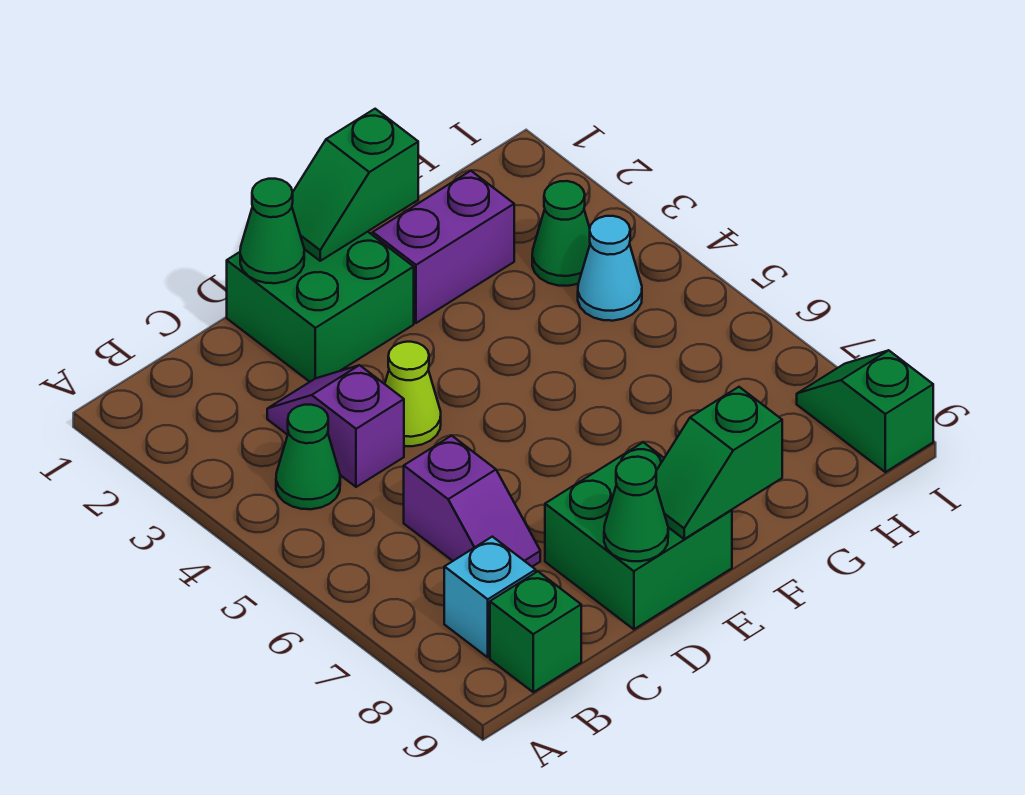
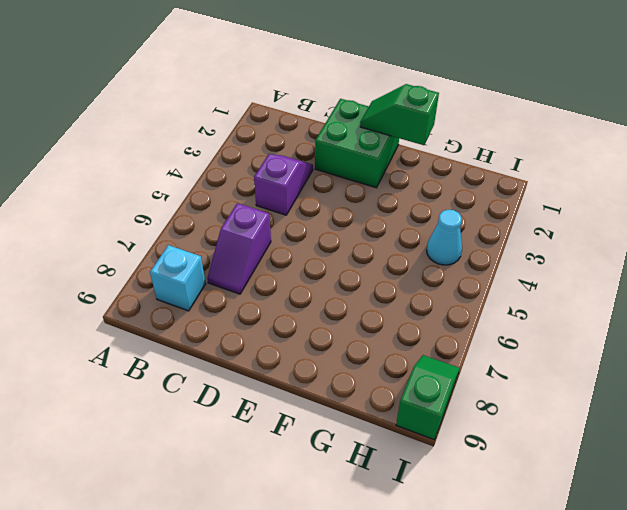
none -> green 1x1 cone [276,405,340,509]
none -> green 1x1 brick [490,571,581,692]
none -> lime 1x1 cone [385,342,441,446]

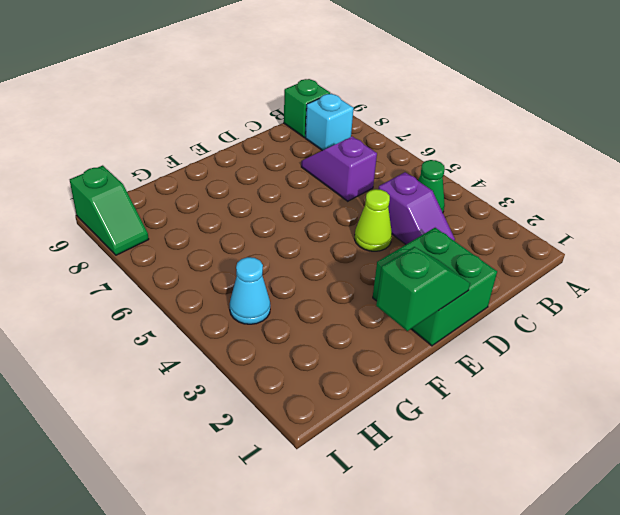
none -> green 2x2 brick [545,442,732,629]
none -> purple 1x2 brick [373,171,514,323]
none -> green 1x1 cone [532,181,590,286]

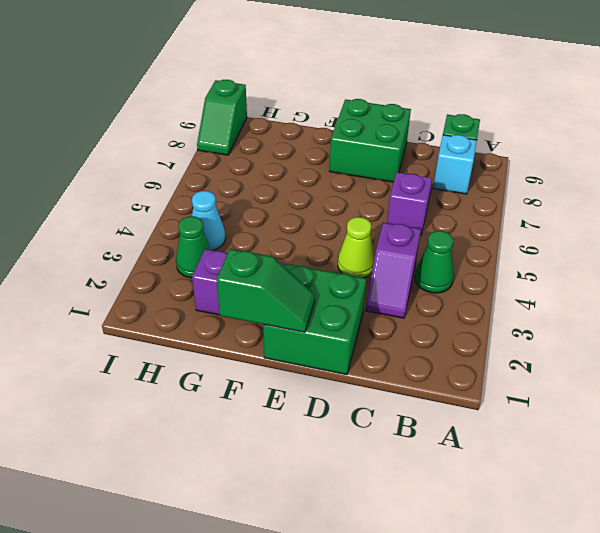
none -> green 1x1 cone [240,179,304,283]
none -> green 1x1 cone [604,457,668,561]
none -> green 1x2 slope [656,387,782,539]

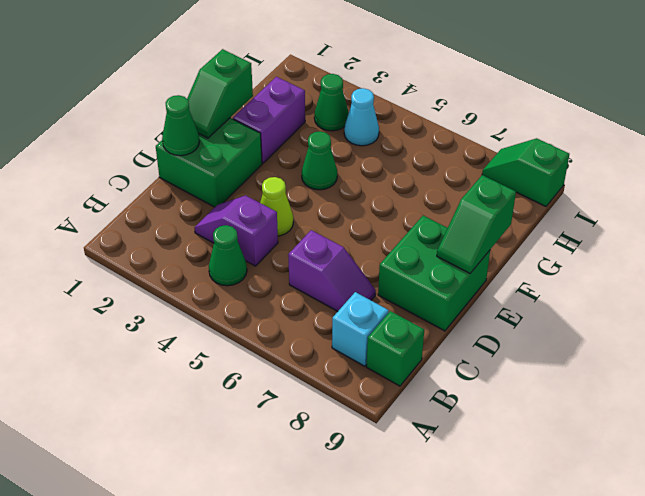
green 1x1 cone [302,131,337,190] -> green 1x1 cone moved to [604,457,668,561]

